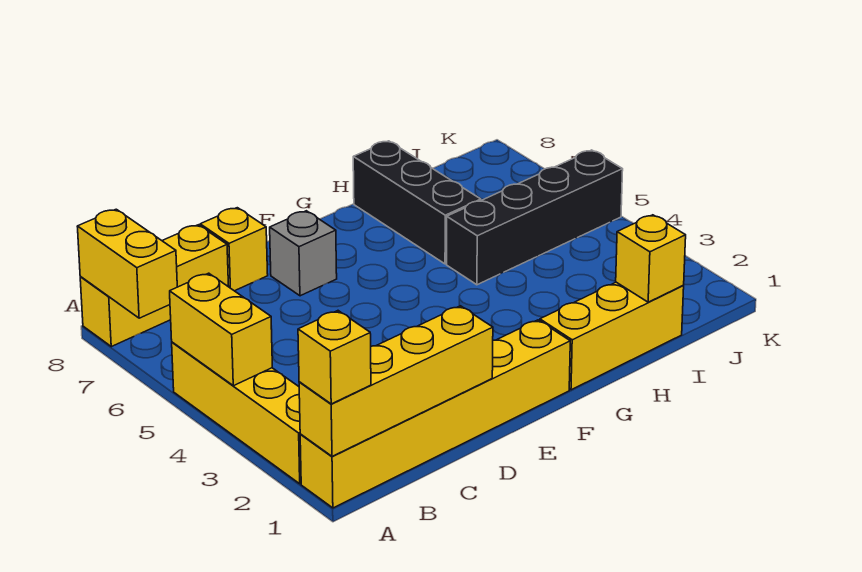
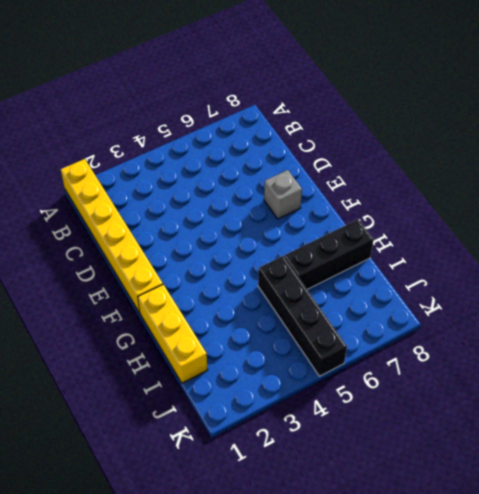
none -> yellow 1x4 brick [172,342,301,484]
none -> yellow 1x3 brick [80,225,229,347]
none -> yellow 1x1 brick [200,208,268,291]

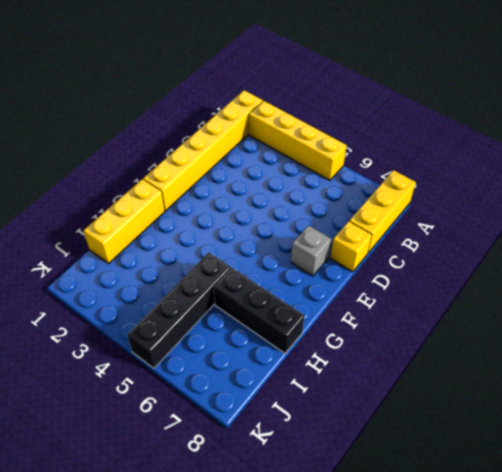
none -> yellow 1x4 brick [299,306,493,456]
none -> yellow 1x2 brick [170,273,272,386]
none -> yellow 1x2 brick [77,209,177,318]

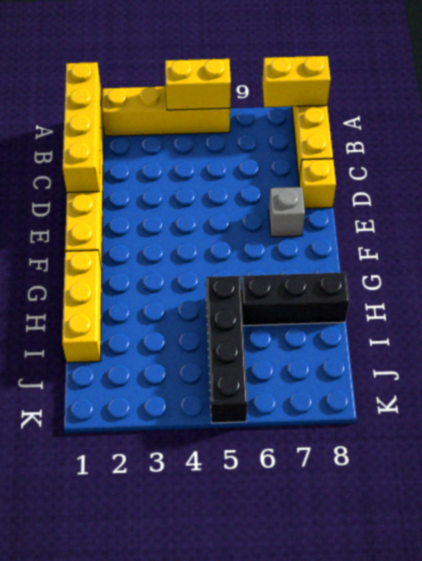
none -> yellow 1x1 brick [616,215,686,302]
none -> yellow 1x1 brick [298,311,371,404]

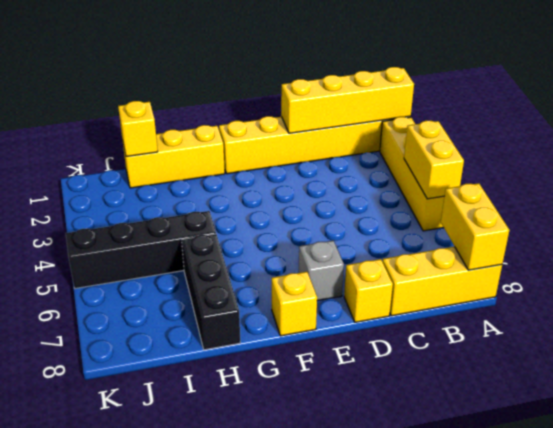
yellow 1x1 brick [272,272,317,336] -> yellow 1x1 brick moved to [298,311,371,404]

